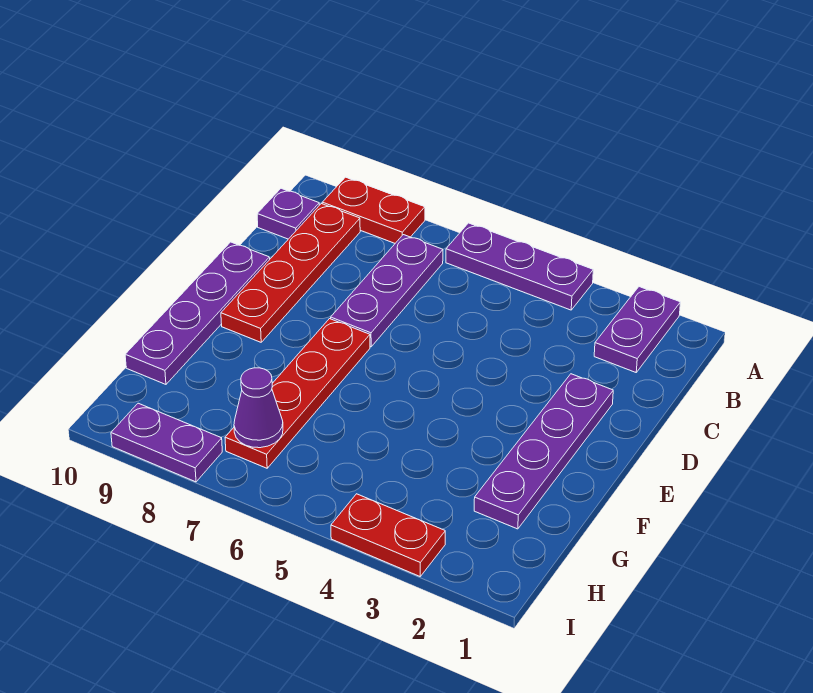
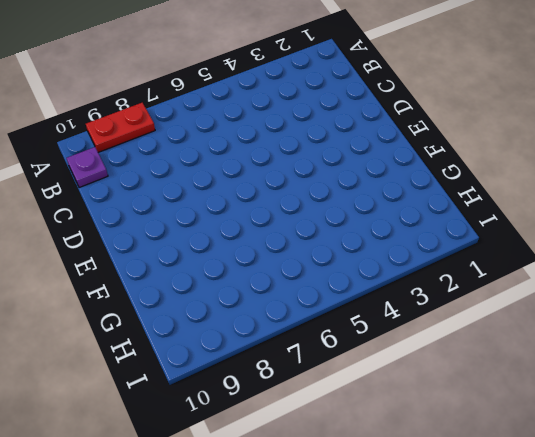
none -> purple 1x2 plate [594,287,681,372]
none -> purple 1x3 plate [446,223,593,310]
none -> purple 1x3 plate [331,235,443,347]

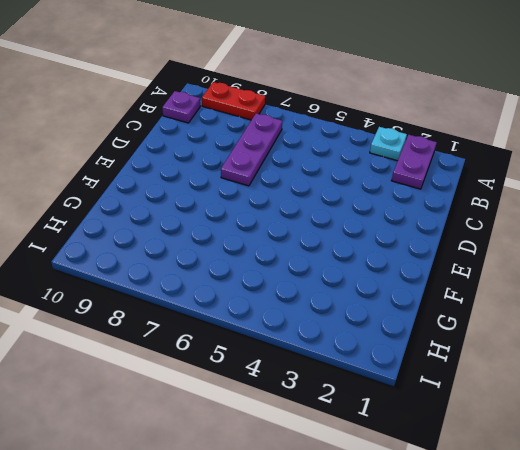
cyan 1x1 plate [370,127,407,161] -> none
none -> purple 1x3 plate [446,223,593,310]
none -> red 1x4 plate [221,204,360,342]
none -> purple 1x4 plate [474,374,613,529]

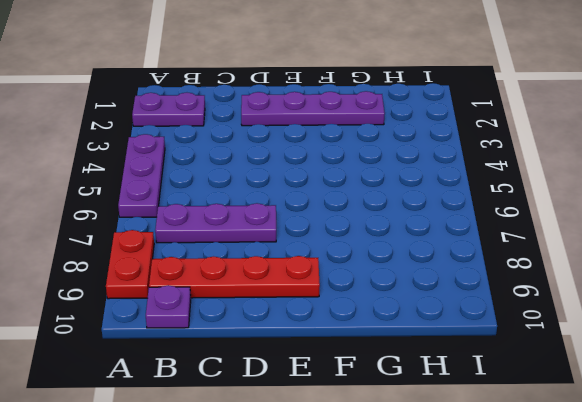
none -> purple 1x4 plate [125,242,270,384]
none -> red 1x4 plate [225,319,370,468]
none -> red 1x2 plate [331,494,445,576]

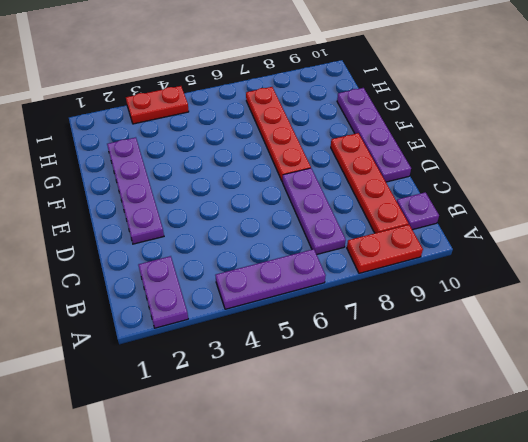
none -> purple 1x2 plate [111,403,222,482]
none -> purple 1x1 cone [234,368,283,448]

